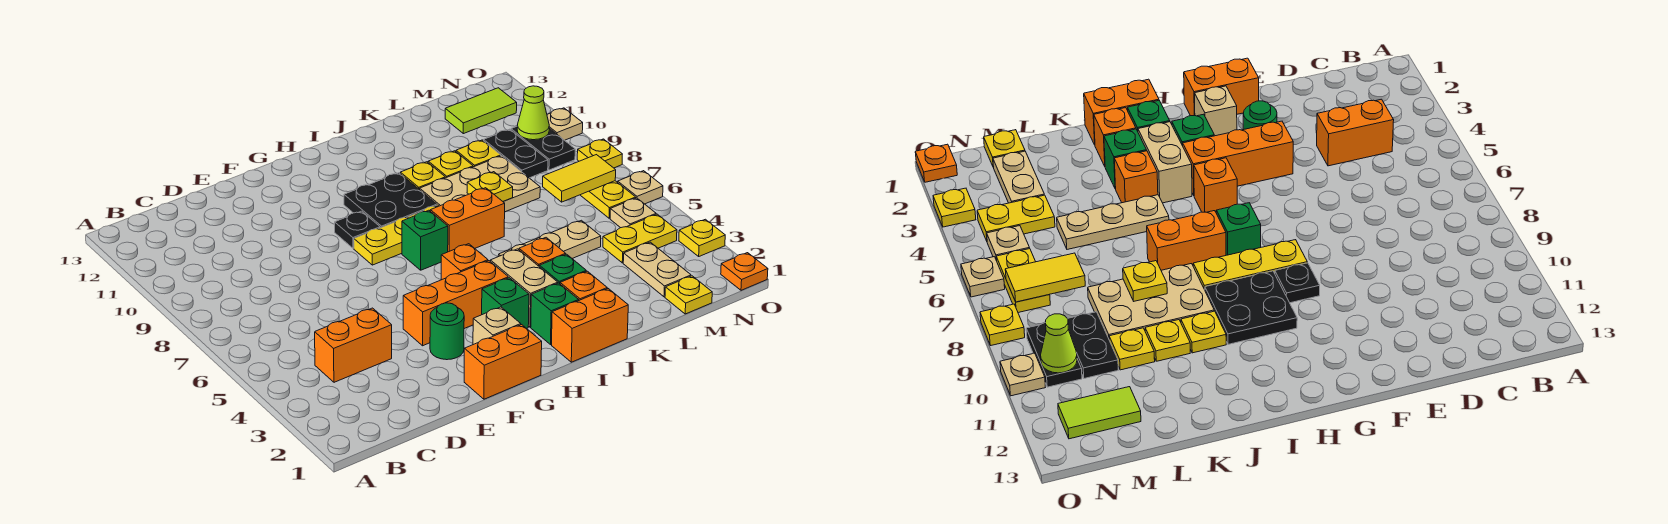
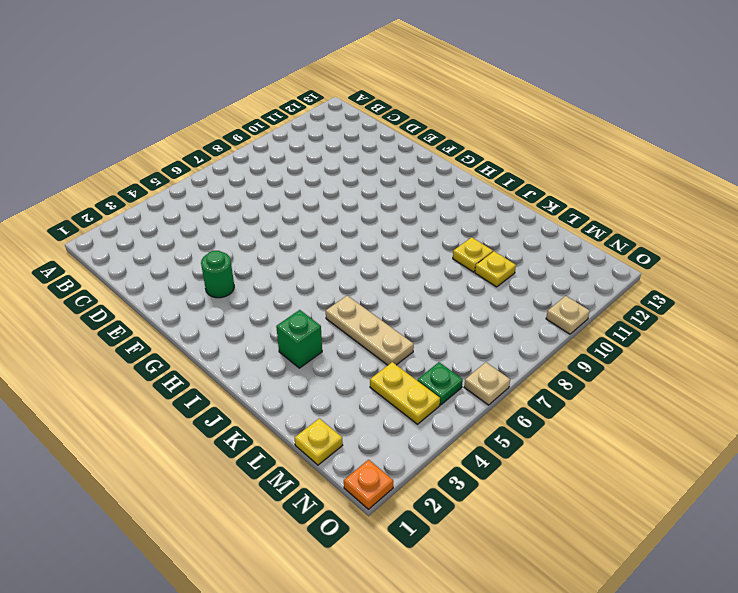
green 1x1 plate [417,362,463,405] -> tan 1x1 plate [610,198,656,228]
none -> orange 1x2 brick [315,308,392,382]
none -> orange 1x2 brick [464,325,542,399]
none -> orange 1x3 brick [403,261,508,346]
none -> tan 1x1 brick [473,307,521,345]

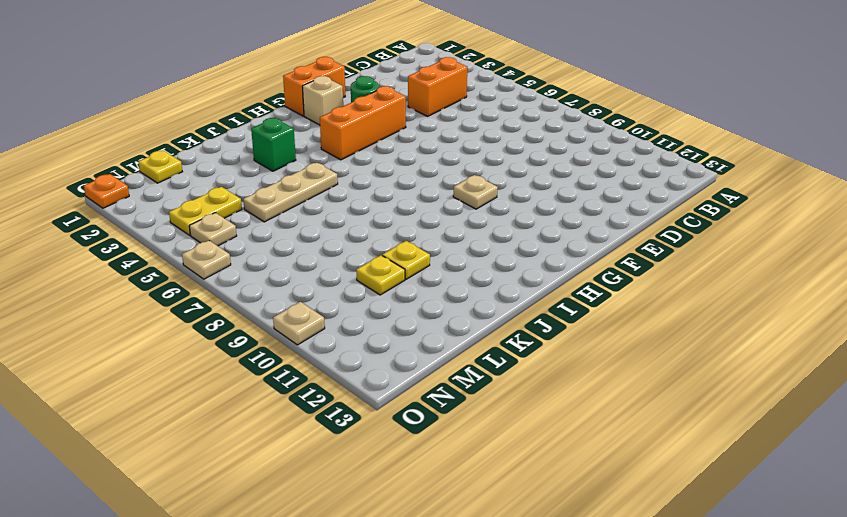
tan 1x1 plate [453,175,498,209] -> black 1x1 plate [335,211,380,248]
none -> yellow 1x3 plate [354,205,438,265]
none -> green 1x1 brick [482,278,529,328]
none -> orange 1x1 brick [441,244,488,280]
none -> green 1x1 brick [402,210,448,270]

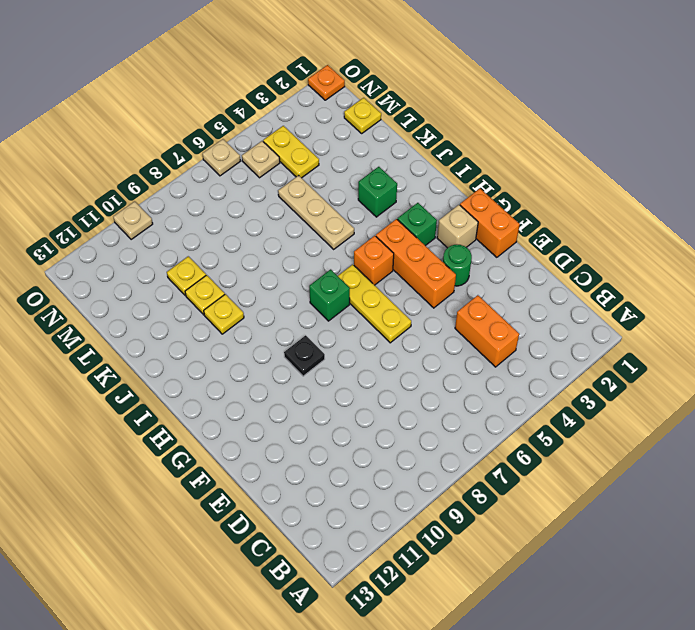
yellow 1x3 plate [338,265,411,343] -> yellow 1x3 plate moved to [354,205,438,265]
none -> black 2x2 plate [344,173,437,228]
none -> orange 1x2 brick [552,289,628,362]
none -> green 1x1 brick [531,283,579,344]
none -> tan 1x2 brick [490,249,558,327]

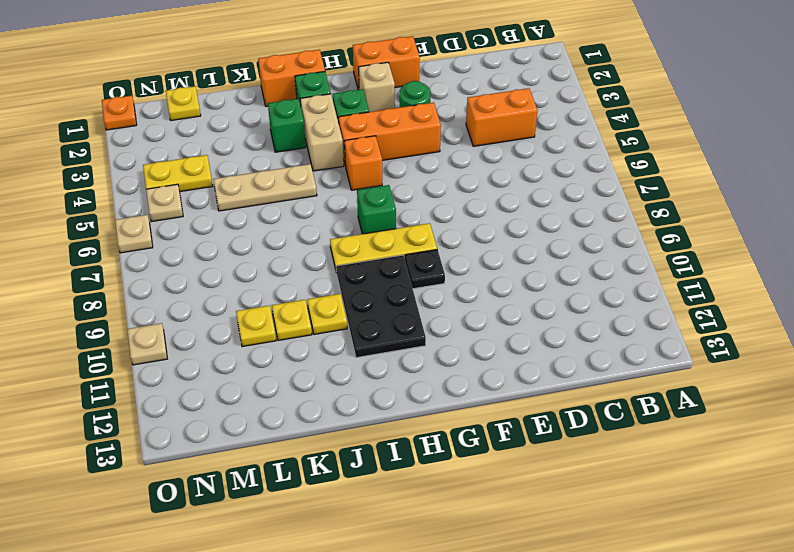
black 2x3 plate [336,255,426,358] -> black 2x2 plate [344,173,437,228]
none -> orange 1x2 brick [430,188,505,252]
none -> orange 1x1 brick [560,271,607,300]
none -> orange 1x1 brick [519,238,566,266]
none -> tan 2x3 plate [420,156,540,212]

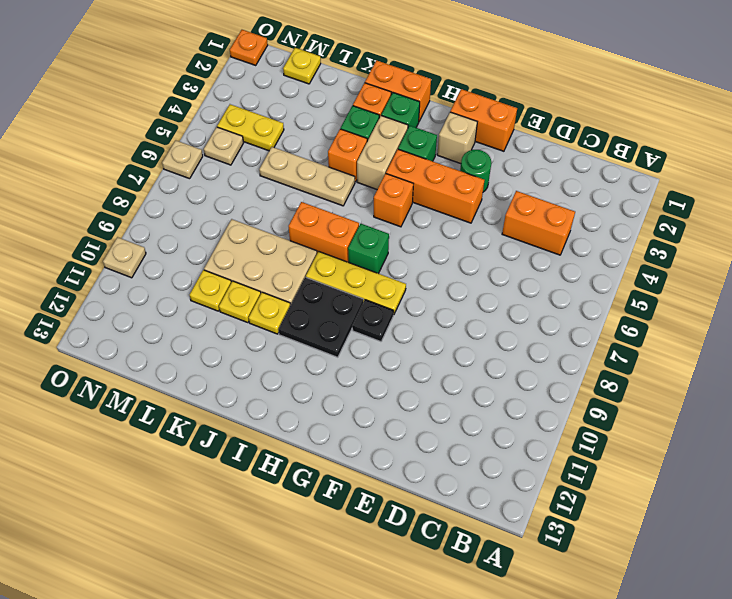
none -> tan 1x2 plate [623,242,691,297]
none -> black 1x2 plate [484,129,548,178]
none -> lime 1x2 tile [445,88,517,134]
none -> yellow 1x2 plate [581,181,636,218]

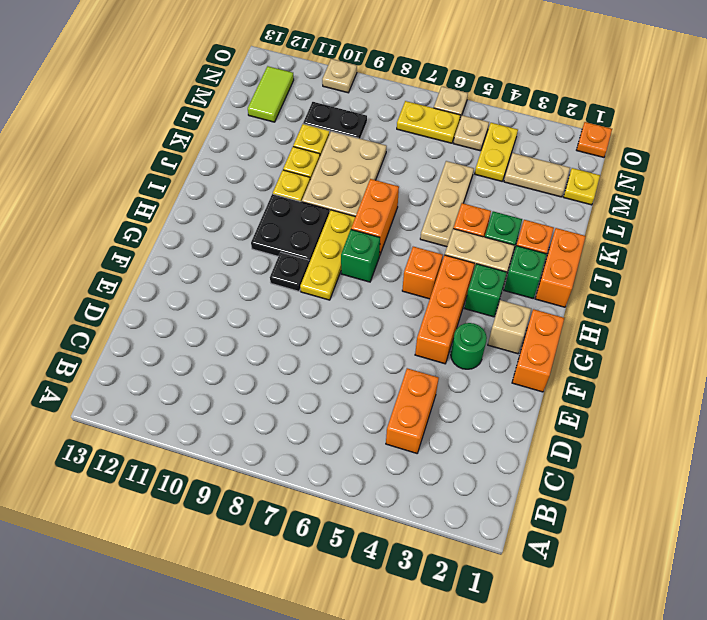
none -> black 1x2 plate [511,126,575,170]
none -> yellow 1x1 plate [679,219,725,256]
none -> yellow 1x1 plate [577,139,622,168]
none -> yellow 1x1 plate [467,172,513,201]

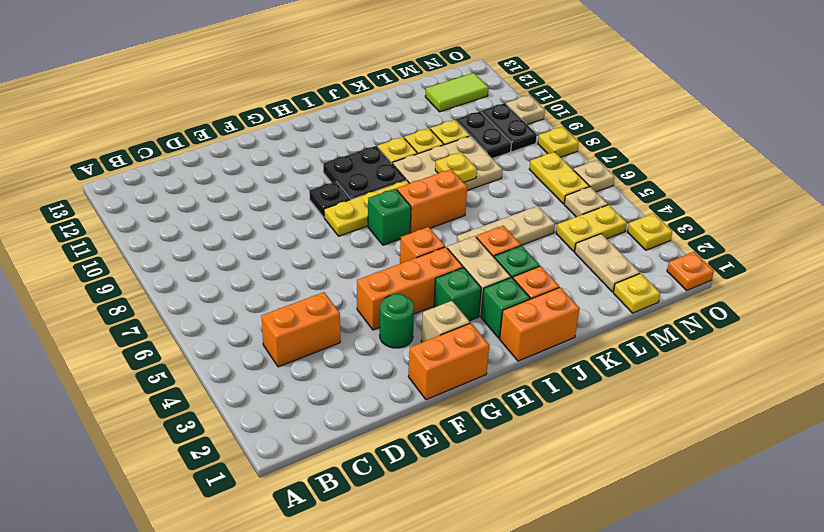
none -> yellow 1x2 tile [543,155,616,202]
none -> lime 1x1 cone [517,86,549,140]

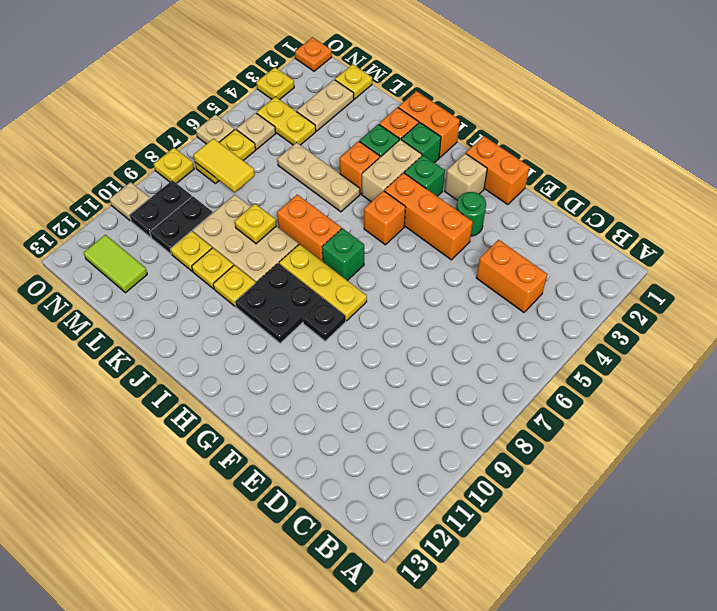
none -> lime 1x1 cone [517,86,549,140]

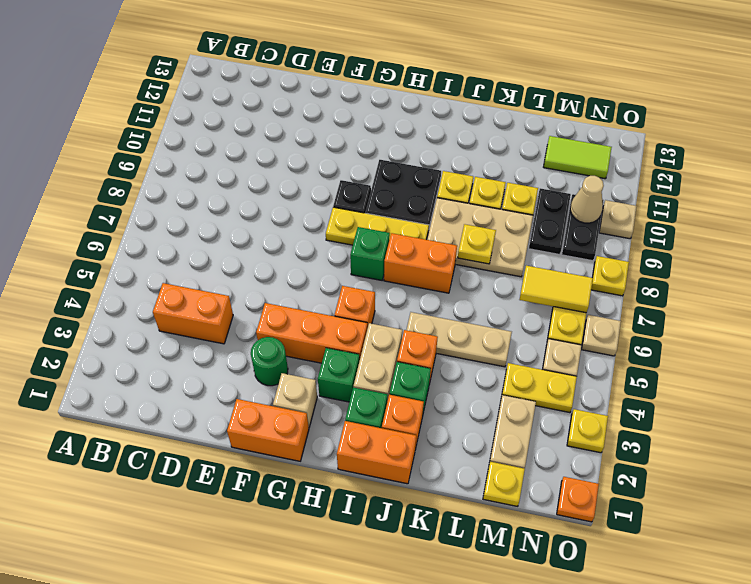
tan 1x1 cone [570,176,604,223] -> lime 1x1 cone [517,86,549,140]

